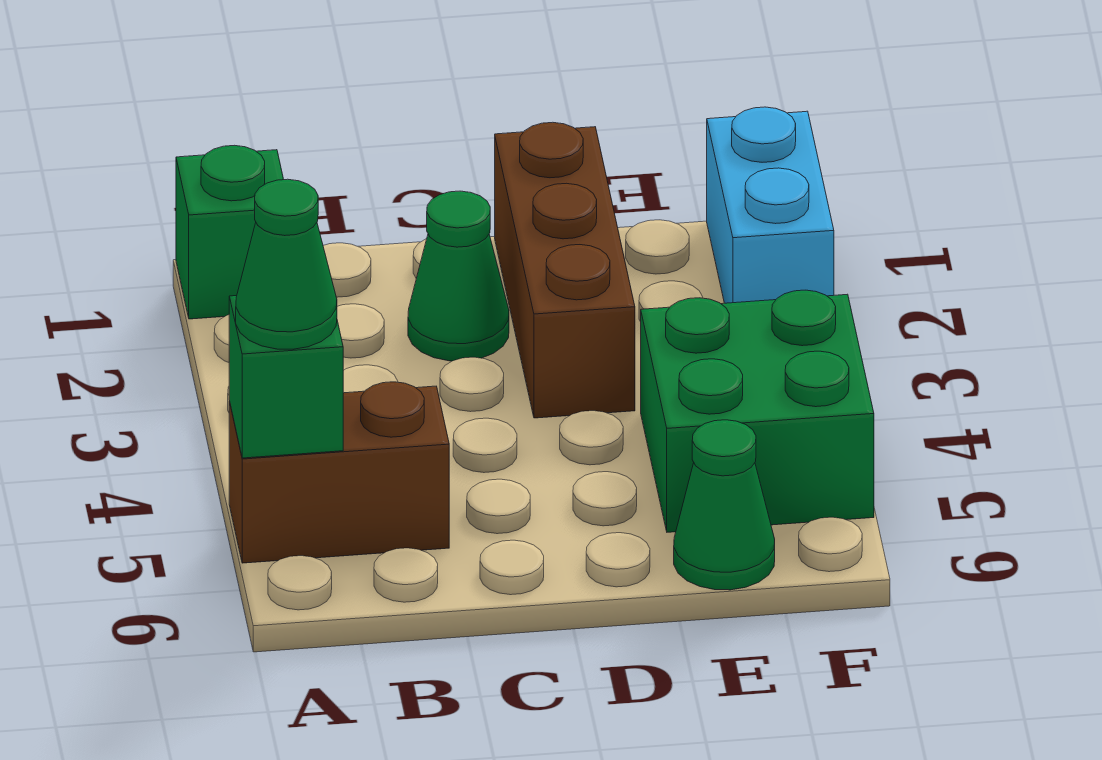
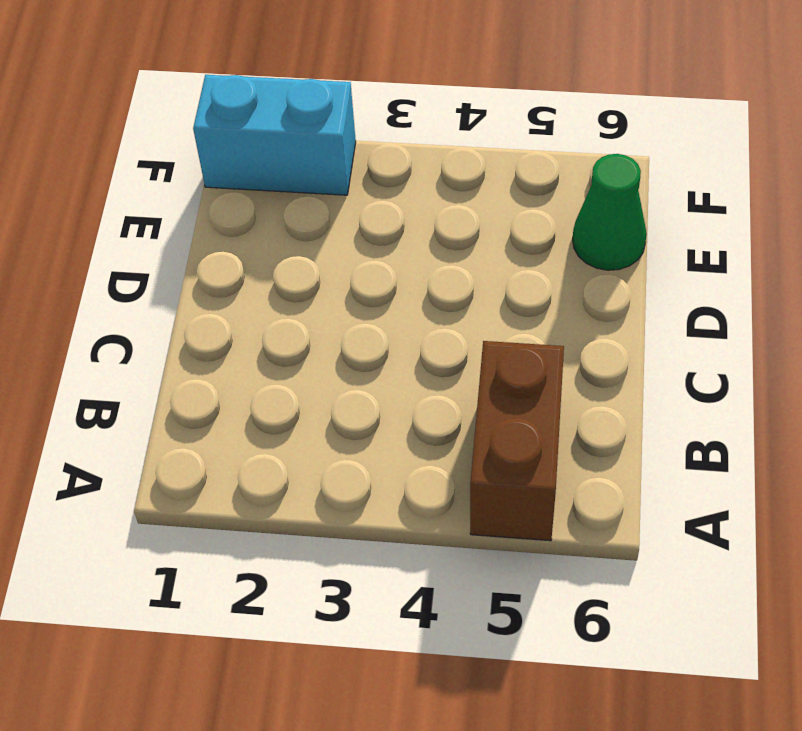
none -> green 1x1 brick [176,145,284,319]
none -> green 1x1 cone [408,191,509,361]

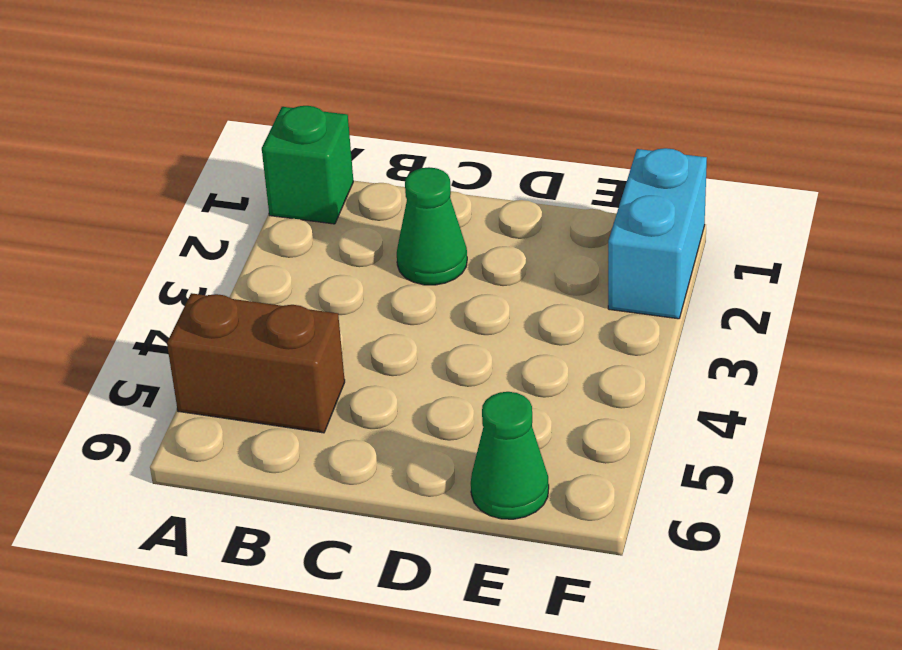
none -> brown 1x3 brick [495,122,635,418]
none -> green 2x2 brick [641,290,874,532]

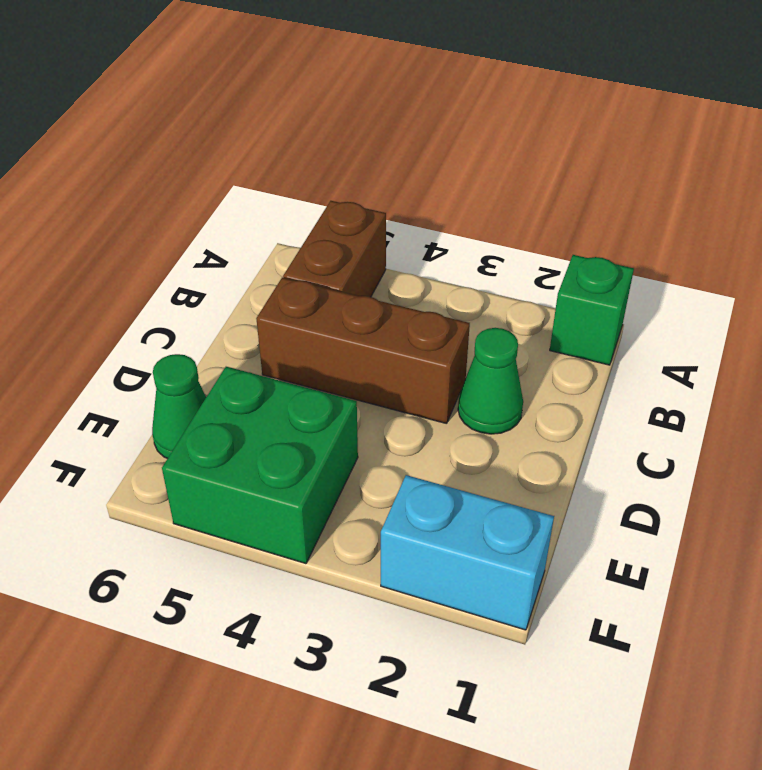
brown 1x3 brick [256,277,470,424] -> brown 1x3 brick moved to [495,122,635,418]
none -> green 1x1 brick [229,296,343,458]
none -> green 1x1 cone [236,179,337,349]

